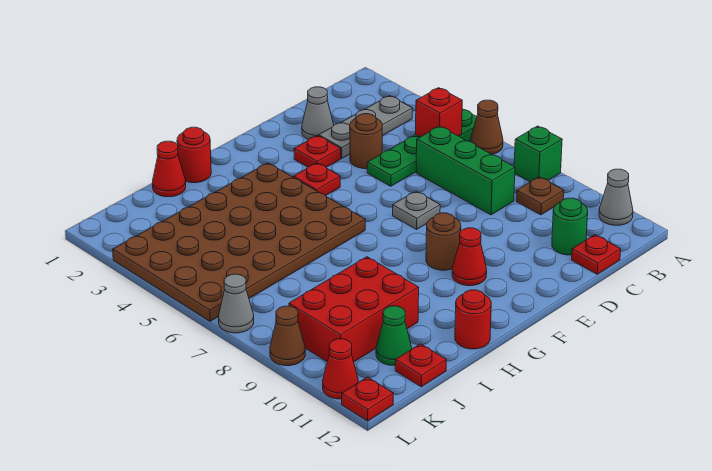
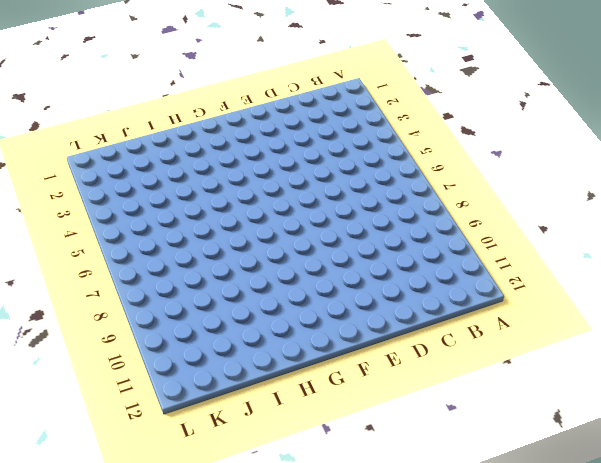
none -> green 1x4 plate [367,109,477,186]
none -> brown 1x1 cone [471,100,503,154]
none -> green 1x1 brick [514,126,562,182]

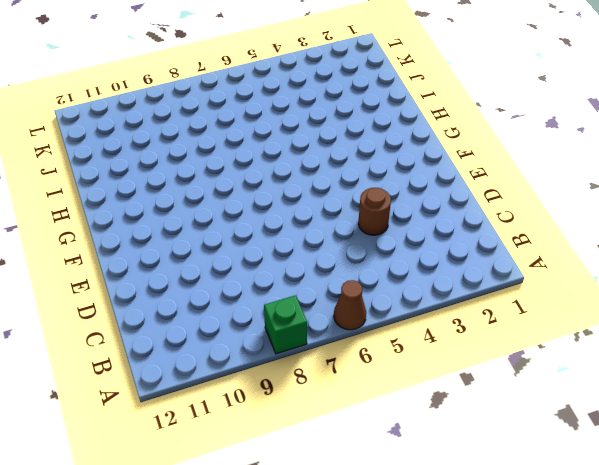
none -> green 1x4 plate [367,109,477,186]
none -> grey 1x1 cone [599,169,633,225]
none -> grey 1x3 plate [319,96,412,158]

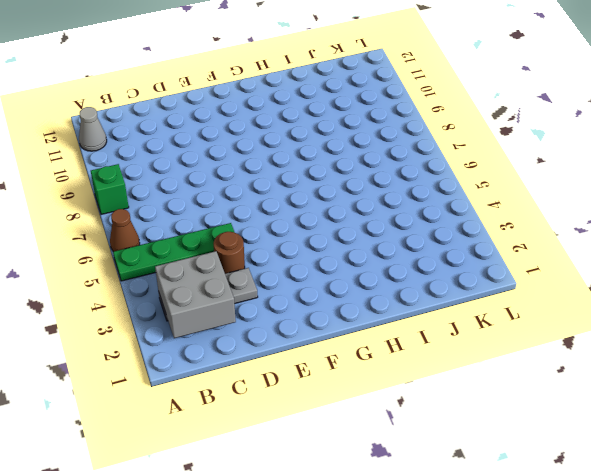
grey 2x2 brick [155,251,236,338] -> none
none -> brown 1x1 plate [516,177,564,215]
none -> green 1x3 brick [416,126,515,215]
none -> green 1x1 round brick [552,198,588,255]

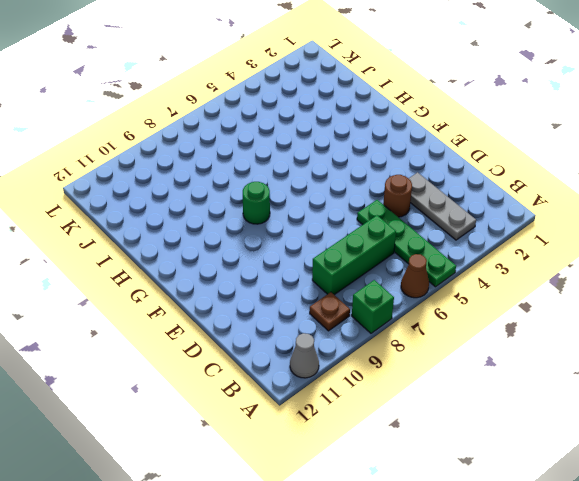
green 1x1 round brick [243,182,270,224] -> green 1x1 round brick moved to [552,198,588,255]
none -> red 1x1 plate [572,235,621,274]
none -> grey 1x1 cone [302,87,334,140]
none -> red 1x1 plate [294,136,341,167]

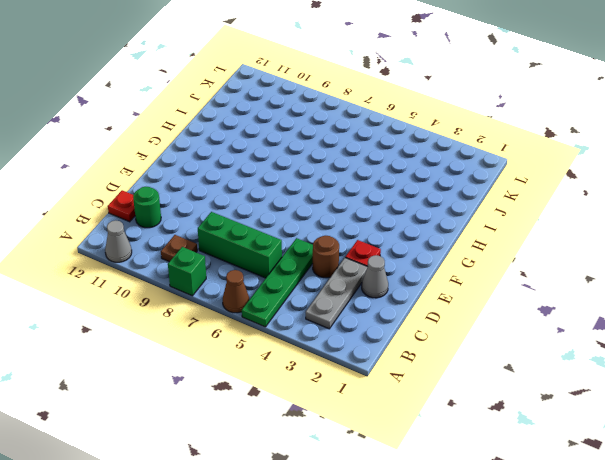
none -> grey 1x1 plate [393,191,440,229]
none -> red 1x1 plate [293,163,340,196]
none -> brown 1x1 round brick [426,213,461,270]

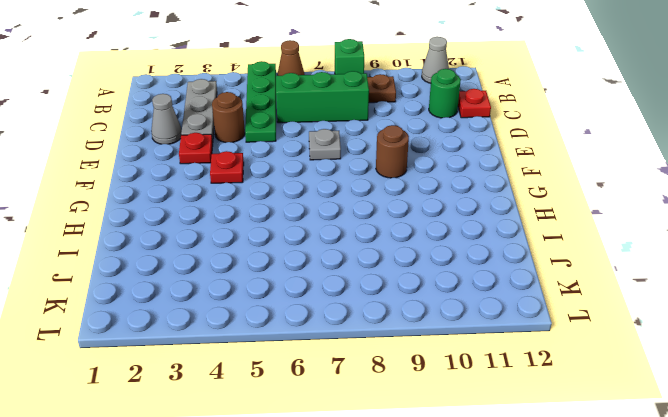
none -> red 1x1 cone [452,228,487,286]
none -> brown 4x6 plate [113,163,365,321]
none -> red 1x1 round brick [177,127,211,183]

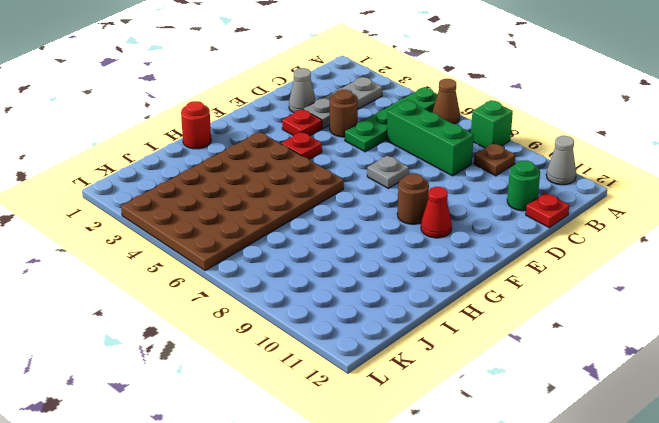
none -> red 1x1 round brick [455,290,491,349]
none -> red 1x1 cone [152,141,186,197]
none -> red 2x3 brick [289,257,419,362]

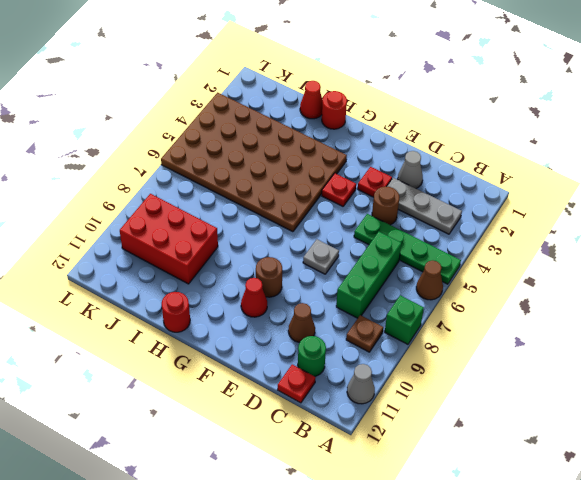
brown 1x1 cone [288,303,315,343] -> brown 1x1 cone moved to [270,306,305,366]
none -> green 1x1 cone [376,306,412,365]
none -> red 1x1 plate [395,344,446,387]
none -> grey 1x1 cone [219,274,254,333]

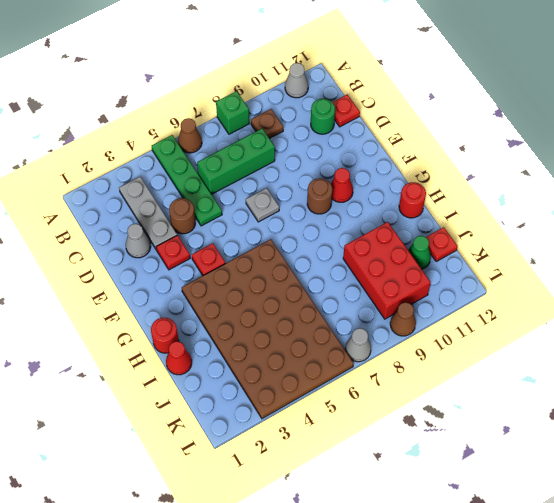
none -> red 1x1 cone [323,339,358,399]
none -> red 1x1 plate [342,377,393,421]
none -> red 1x1 brick [416,88,462,137]

